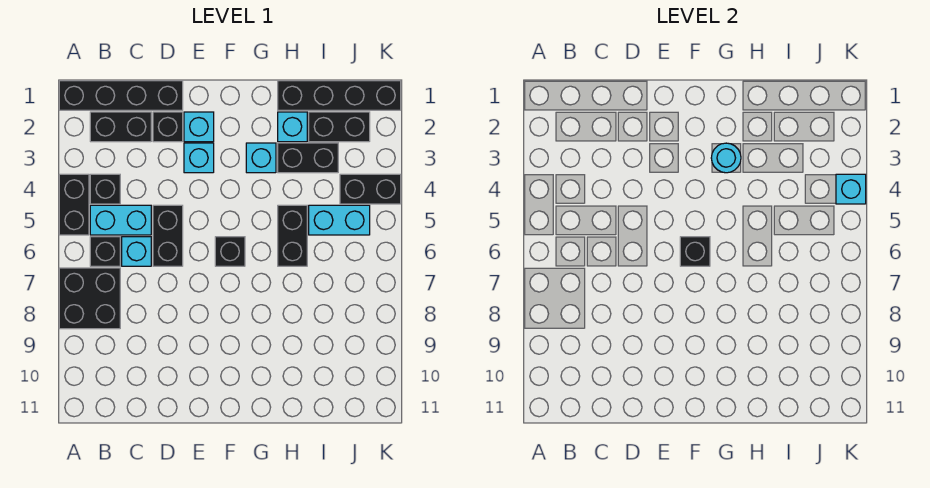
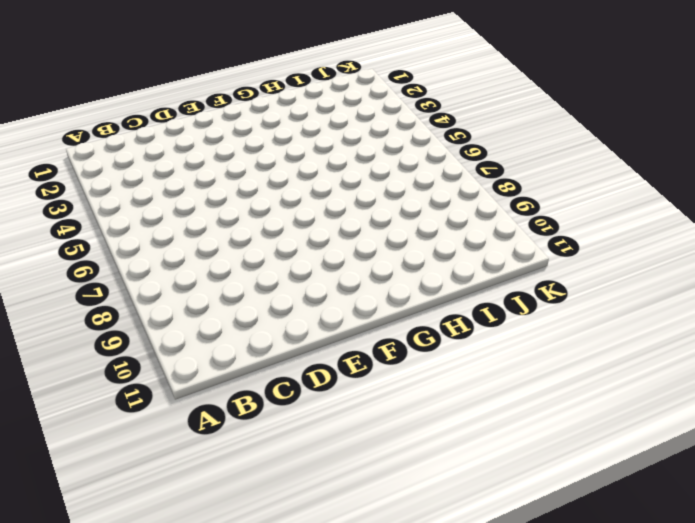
none -> black 1x4 brick [59,81,183,110]
none -> black 1x2 brick [59,174,89,235]
none -> black 2x2 brick [59,268,120,329]

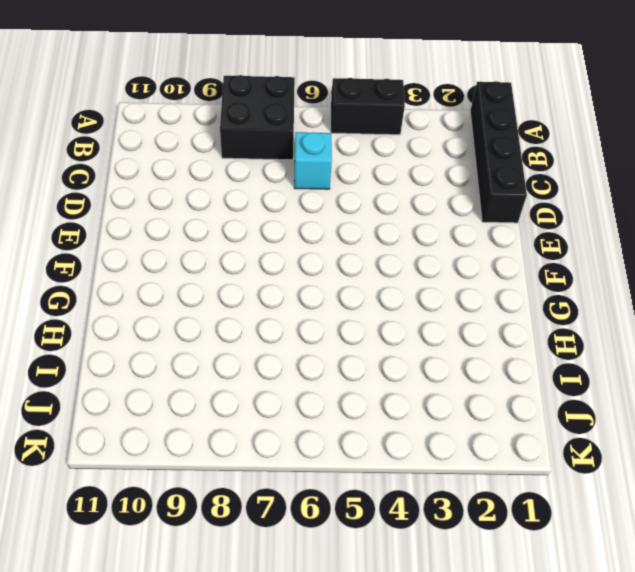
none -> black 1x2 brick [90,112,151,142]
none -> black 1x1 brick [90,174,120,204]
none -> cyan 1x2 brick [90,205,151,235]

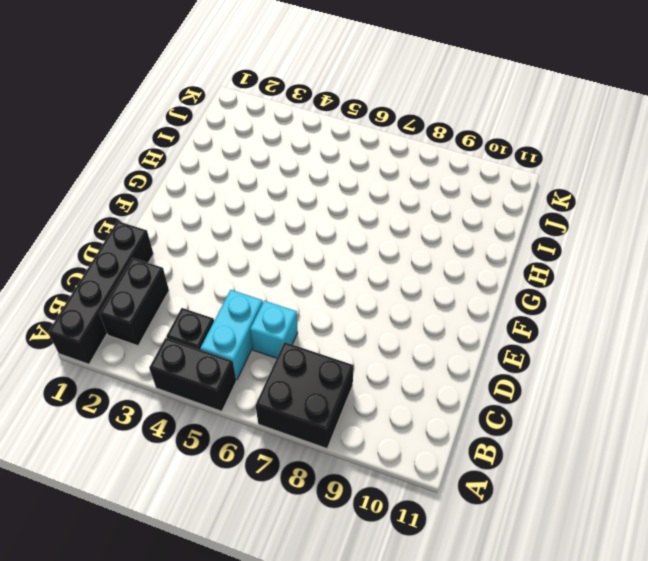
none -> black 1x1 brick [90,237,120,266]
none -> black 1x1 brick [153,112,183,142]
none -> black 1x2 brick [153,205,183,266]

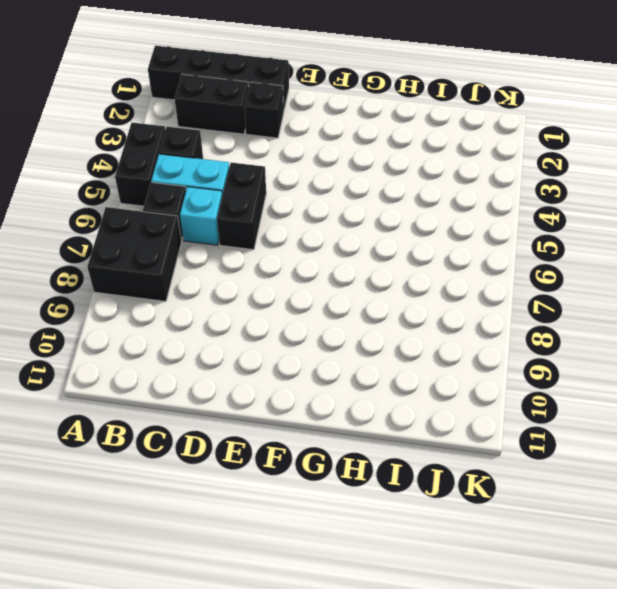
none -> cyan 1x1 brick [184,112,214,142]
none -> cyan 1x1 brick [184,143,214,173]
none -> black 1x1 brick [215,237,245,266]

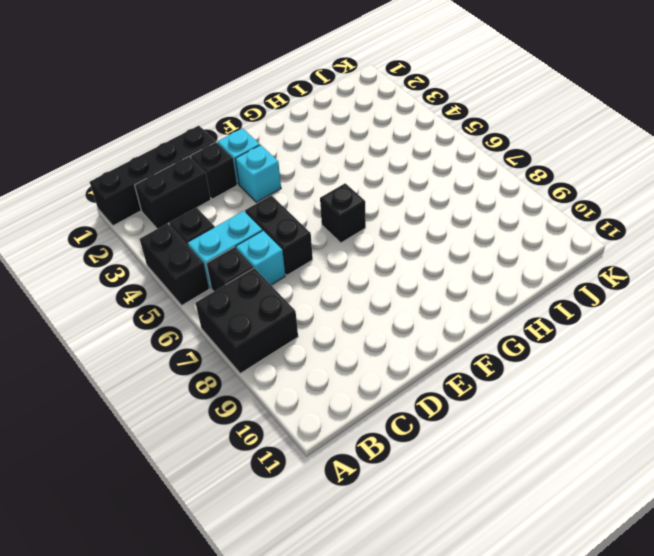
none -> cyan 1x1 brick [246,143,276,173]
none -> black 1x4 brick [278,81,401,110]
none -> cyan 1x1 brick [278,112,307,142]

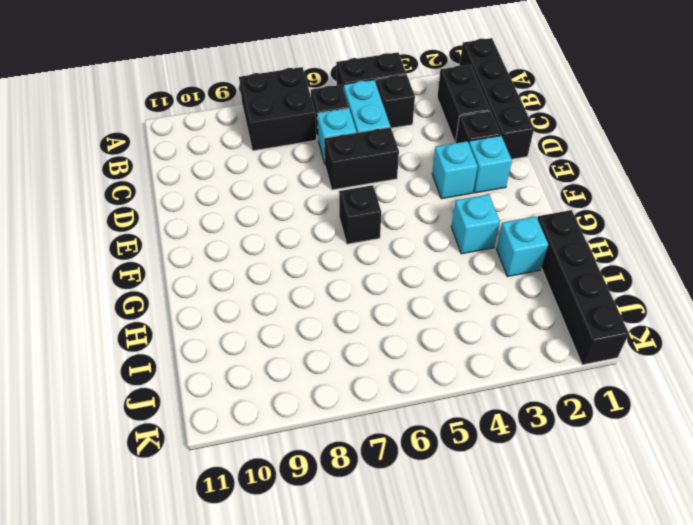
none -> black 1x2 brick [278,143,338,173]
none -> black 1x2 brick [278,205,307,266]
none -> black 1x2 brick [309,112,370,142]

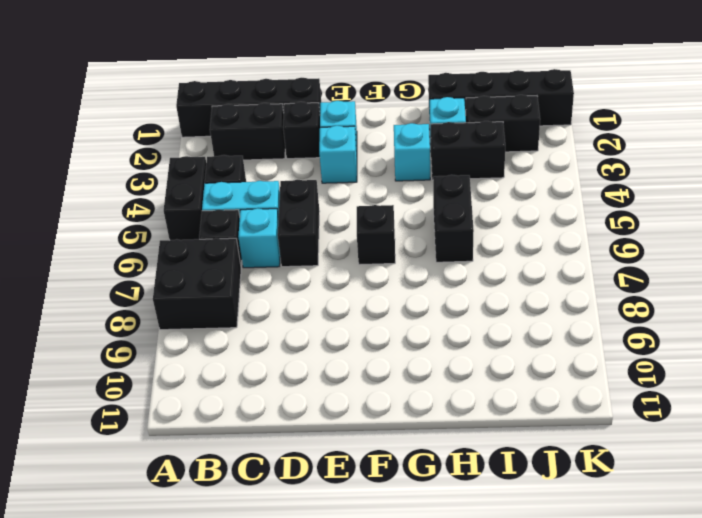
none -> cyan 1x2 brick [309,205,370,235]
none -> black 1x2 brick [340,174,401,204]
none -> black 1x1 brick [680,237,710,266]

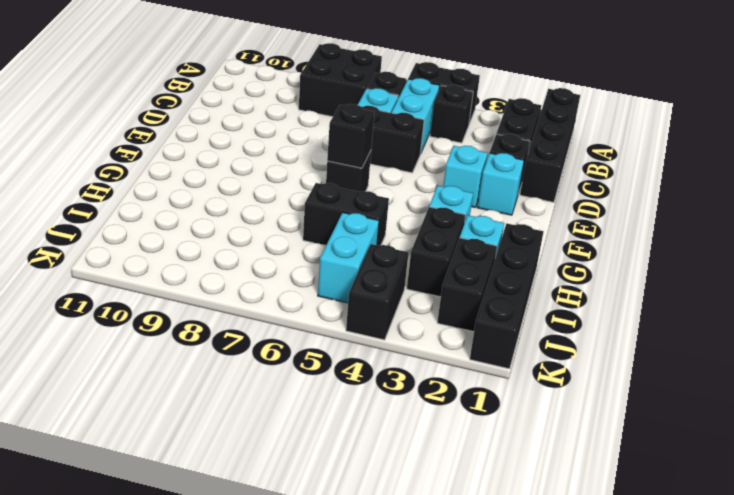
none -> cyan 1x1 round brick [711,143,741,173]
none -> cyan 1x1 brick [836,174,866,204]

